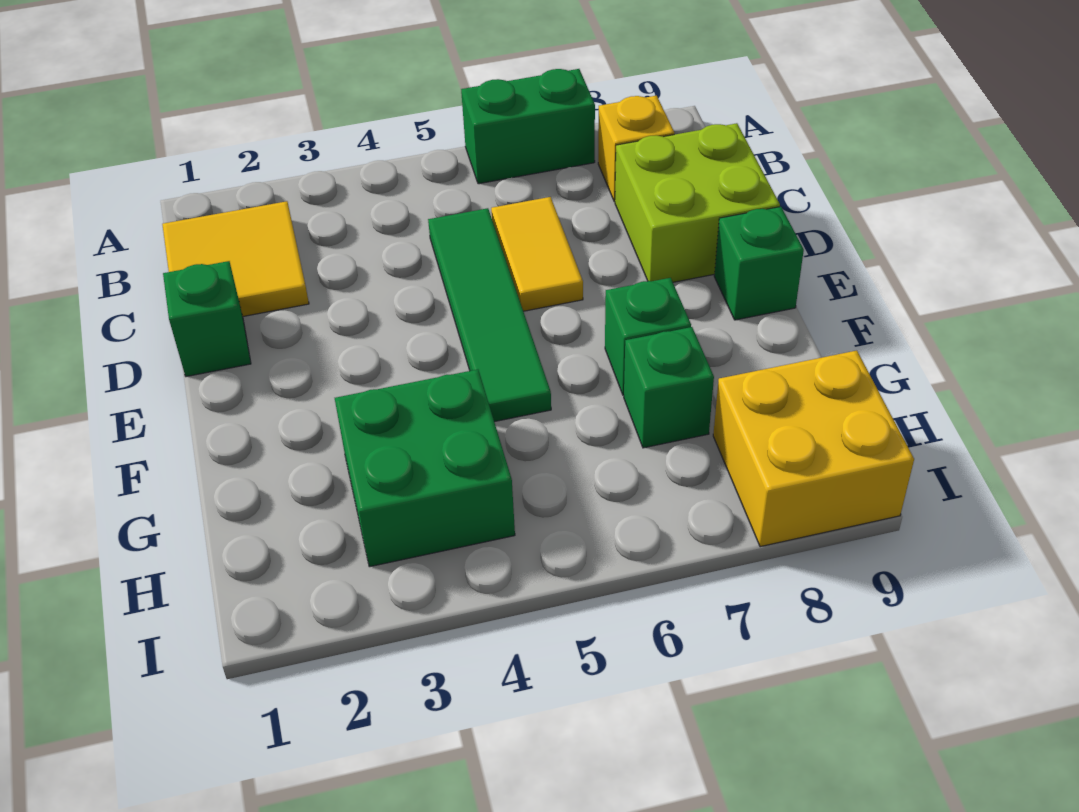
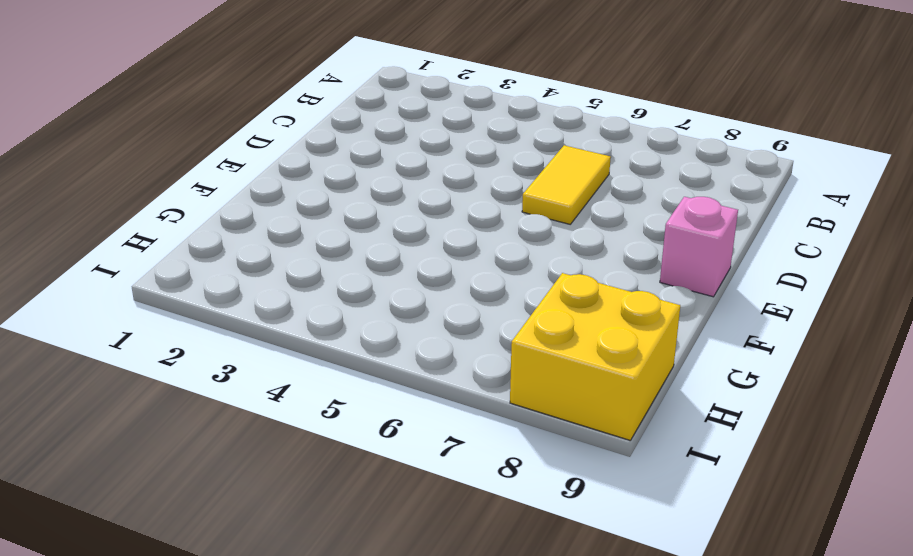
pink 1x1 brick [660,197,738,297] -> green 1x1 brick [714,207,804,320]
none -> green 1x2 brick [461,69,595,184]
none -> yellow 2x2 tile [162,201,309,316]
none -> yellow 1x1 brick [598,96,674,202]

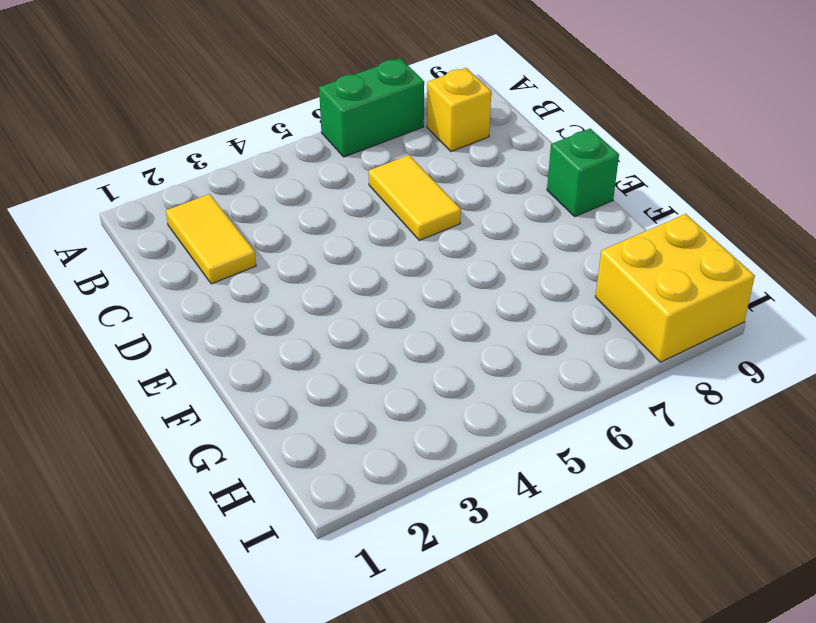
yellow 1x2 tile [166,194,256,284] -> yellow 2x2 tile [162,201,309,316]
none -> green 1x4 tile [428,208,551,422]
none -> lime 2x2 brick [615,123,780,282]
none -> green 1x1 brick [163,261,251,377]

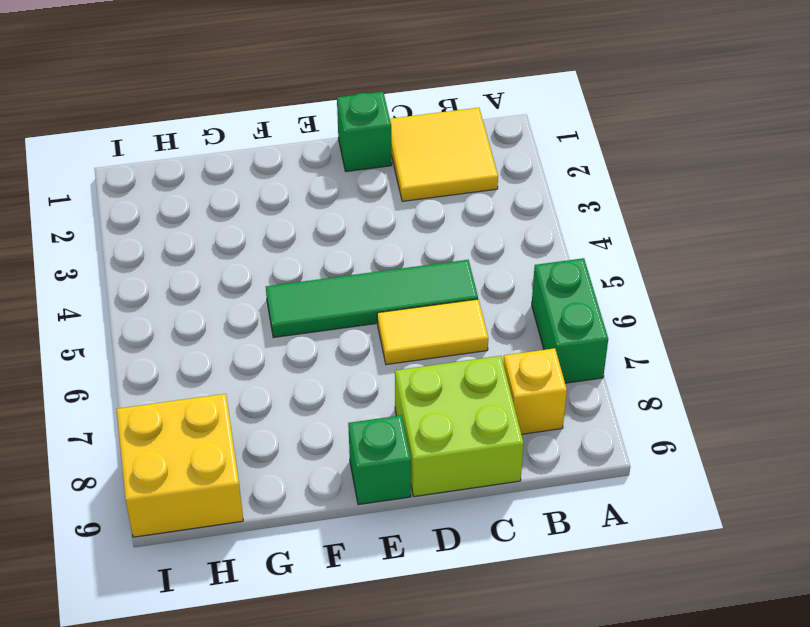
none -> green 1x1 brick [605,278,691,395]
none -> green 2x2 brick [335,369,515,567]
none -> green 1x1 brick [624,327,714,448]

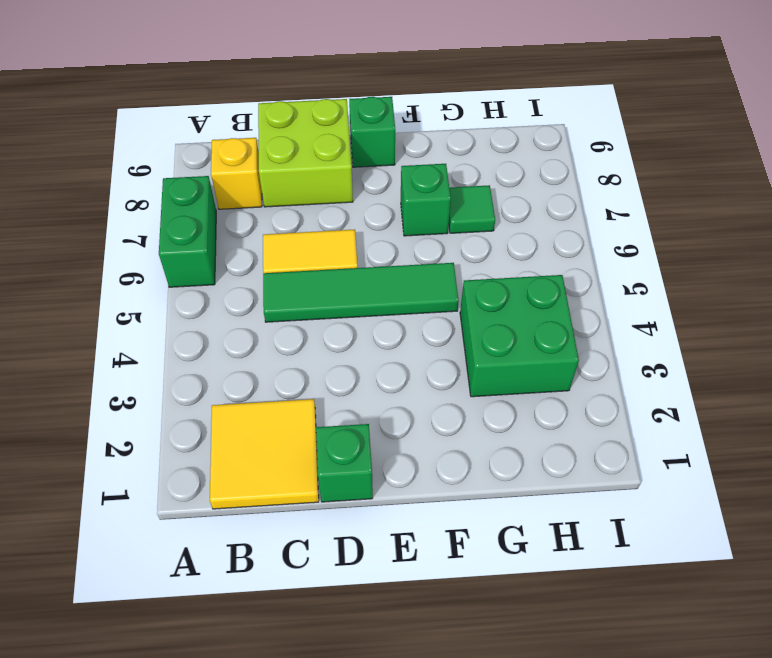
green 1x1 tile [449,185,495,233] -> green 1x1 brick [624,327,714,448]
none -> yellow 2x2 brick [713,351,914,547]

